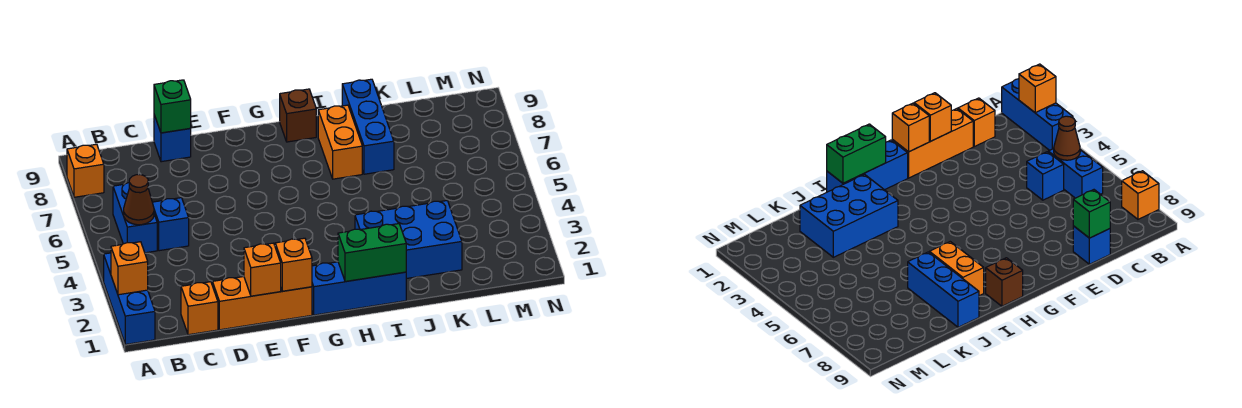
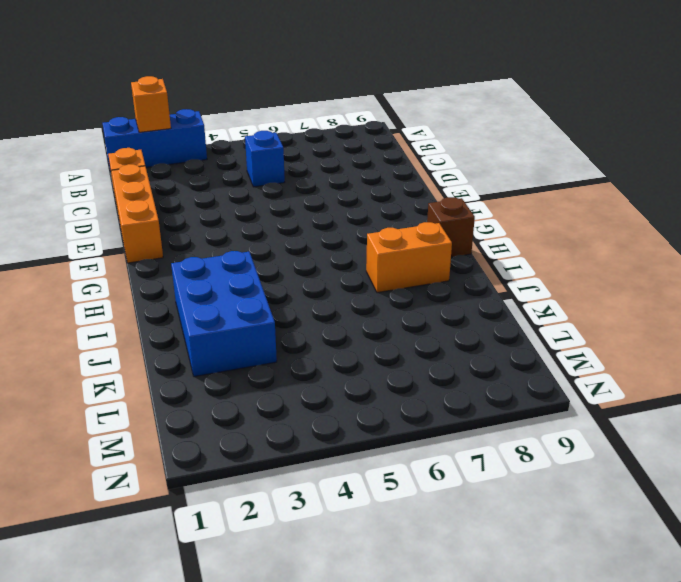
none -> orange 1x1 brick [67,144,104,197]
none -> blue 1x2 brick [113,183,157,253]
none -> blue 1x1 brick [154,115,191,162]

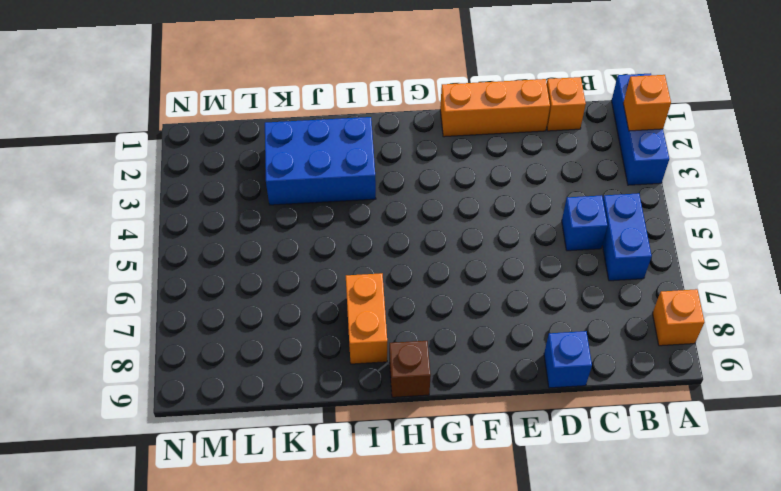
none -> blue 1x3 brick [312,262,406,315]
none -> blue 1x3 brick [342,79,394,174]
none -> brown 1x1 cone [124,175,154,225]

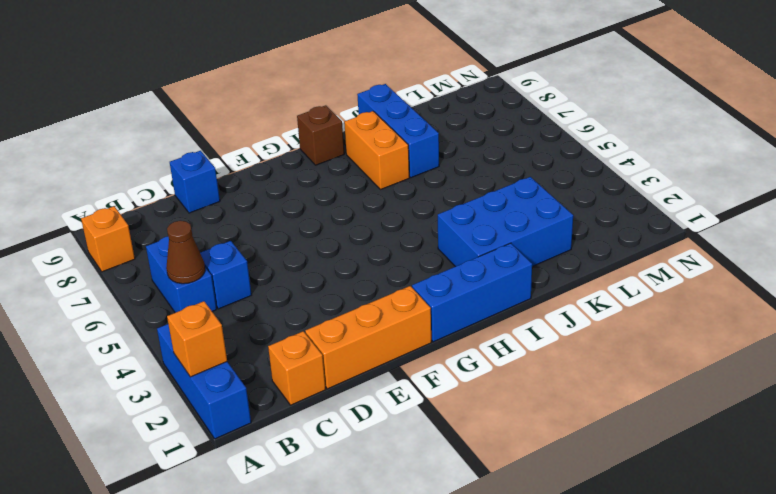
none -> green 1x1 brick [154,80,191,133]
none -> orange 1x1 brick [244,243,281,296]
none -> orange 1x1 brick [275,238,312,291]

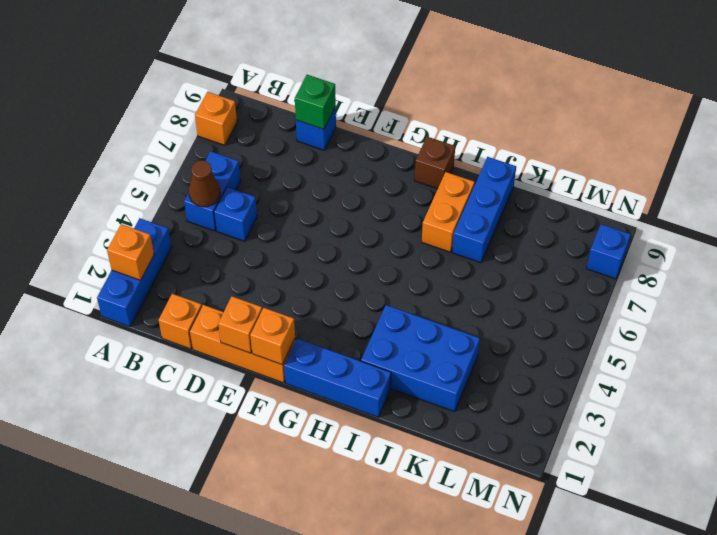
blue 1x1 brick [587,224,631,279] -> none
none -> green 1x2 brick [338,224,406,282]

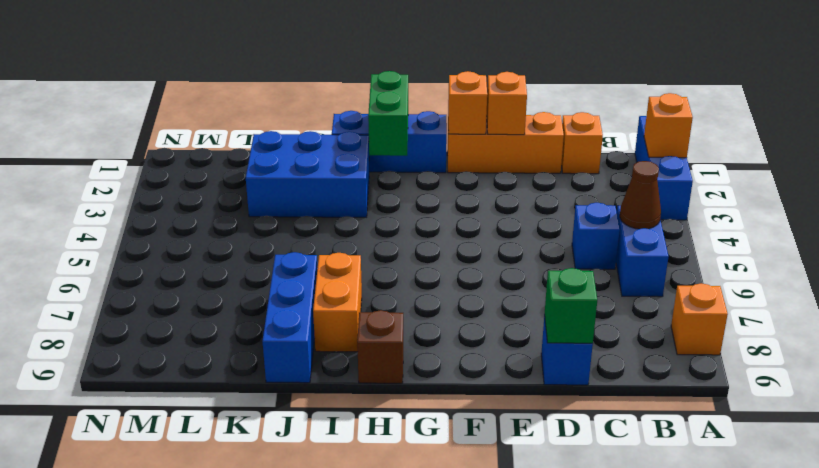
green 1x2 brick [368,71,408,156] -> green 1x2 brick turned to [338,224,406,282]

